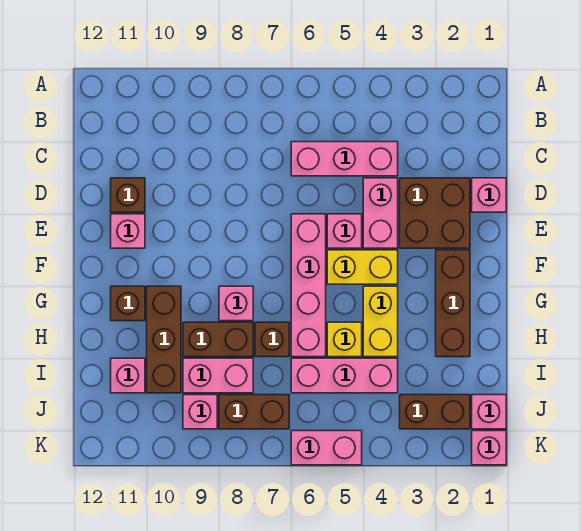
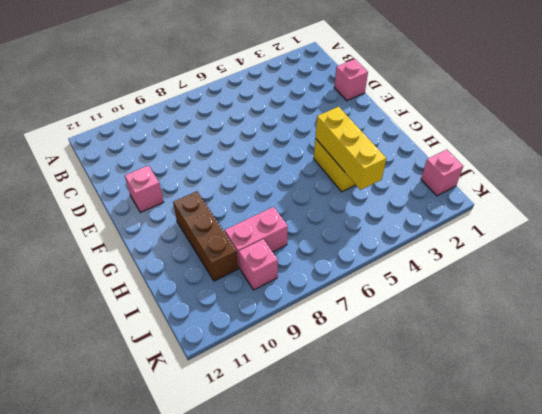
yellow 1x3 brick [315,107,386,190] -> none
none -> pink 1x3 brick [291,142,398,176]
none -> brown 2x2 brick [400,178,470,248]
none -> pink 1x2 brick [363,178,398,248]

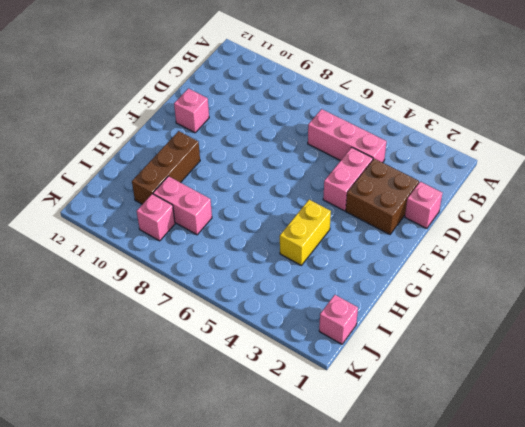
none -> brown 1x1 brick [111,178,145,212]
none -> pink 1x1 brick [327,214,362,248]
none -> pink 1x4 brick [291,214,326,357]

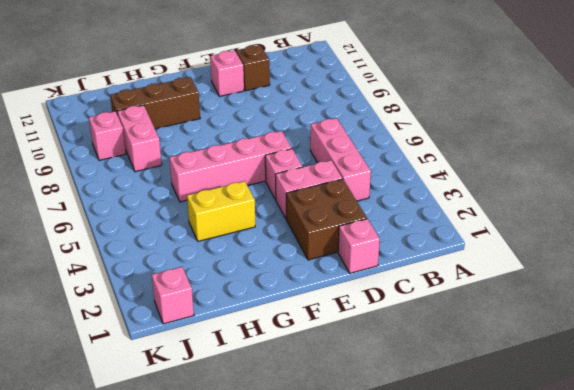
none -> brown 1x3 brick [436,250,470,357]
none -> yellow 1x2 brick [327,250,398,284]
none -> pink 1x1 brick [219,286,253,321]

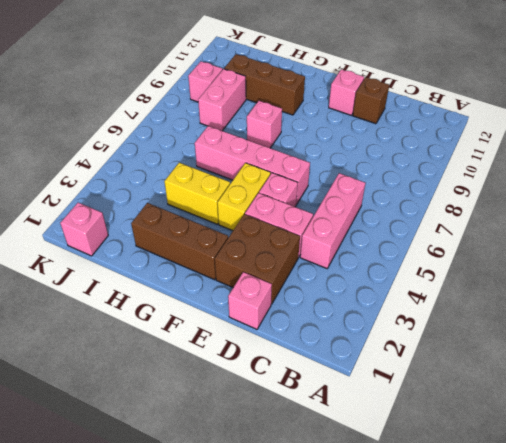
none -> brown 1x1 brick [111,286,145,321]
none -> yellow 1x1 brick [327,322,362,357]
none -> brown 1x1 brick [255,322,289,357]

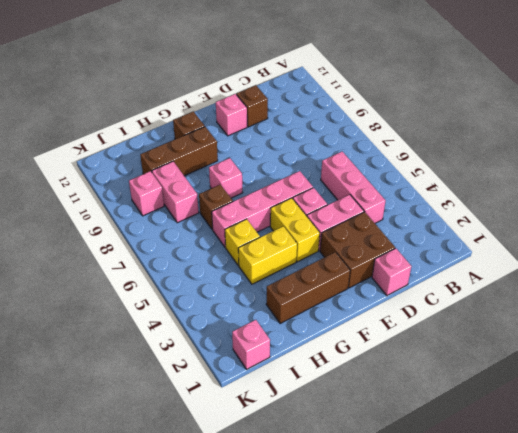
none -> brown 1x2 brick [183,322,253,357]
none -> pink 1x3 brick [291,358,398,393]
none -> pink 1x1 brick [111,358,145,393]

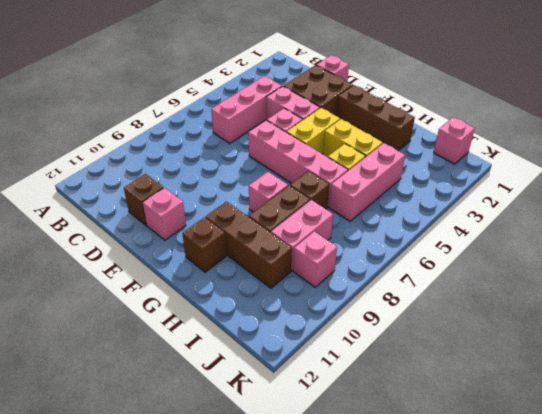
none -> pink 1x1 brick [111,358,145,393]
none -> brown 1x2 brick [400,395,470,429]
none -> brown 1x2 brick [219,395,289,429]

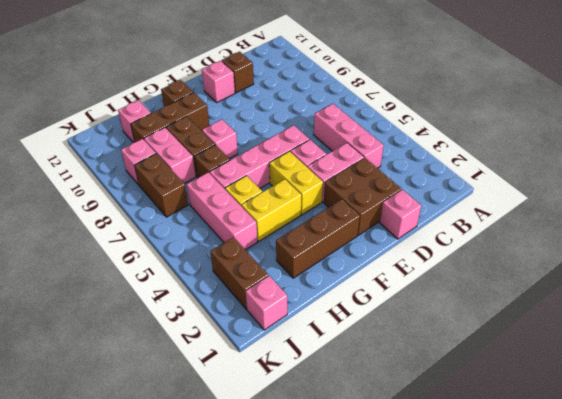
none -> pink 1x1 brick [472,431,506,465]
none -> pink 1x2 brick [291,431,362,465]

